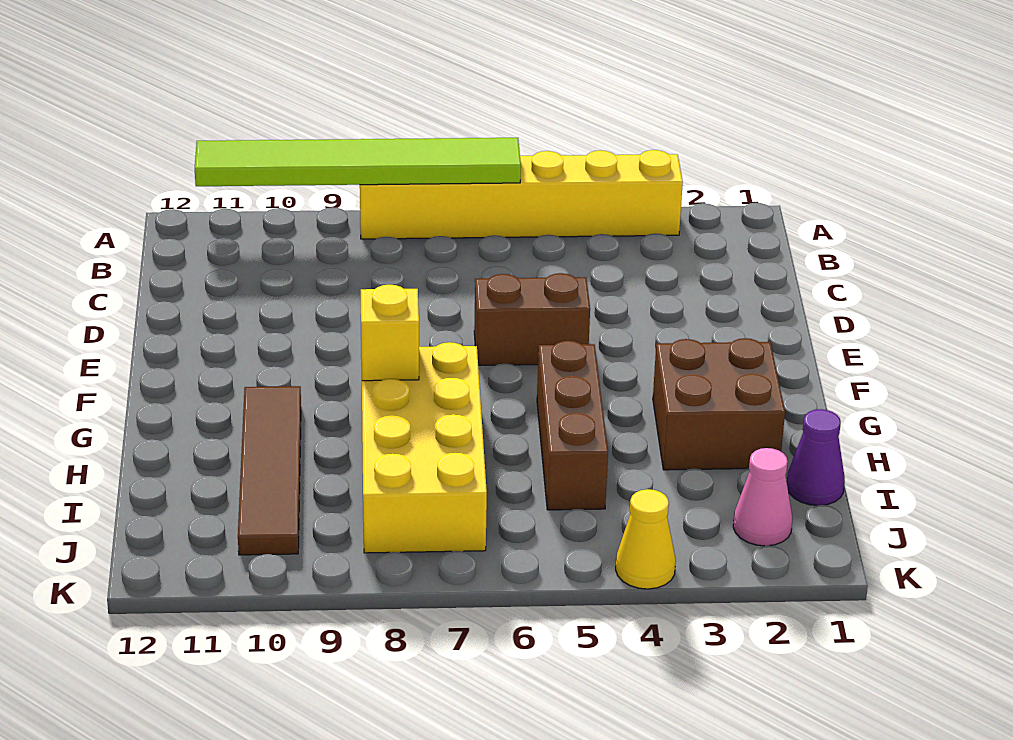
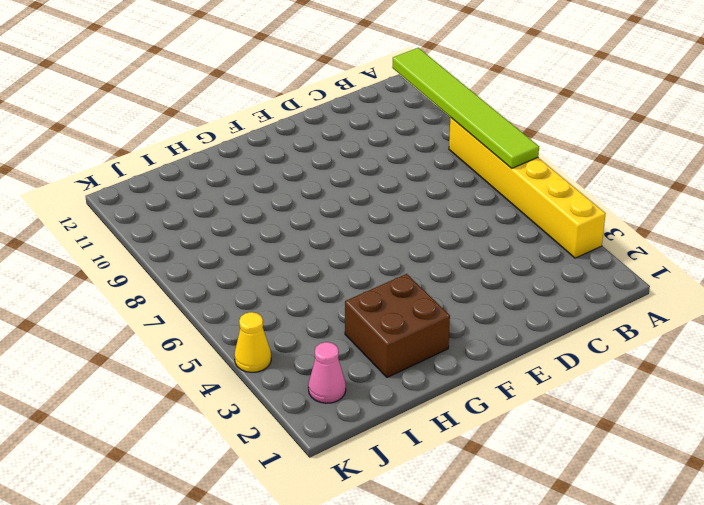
none -> brown 1x2 brick [474,273,590,365]
none -> brown 1x3 brick [537,341,608,510]

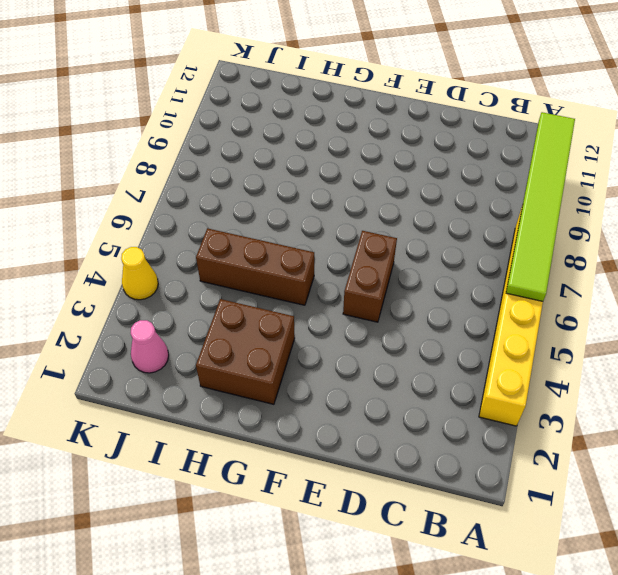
none -> yellow 2x4 brick [362,342,487,553]
none -> brown 1x4 tile [238,386,301,555]

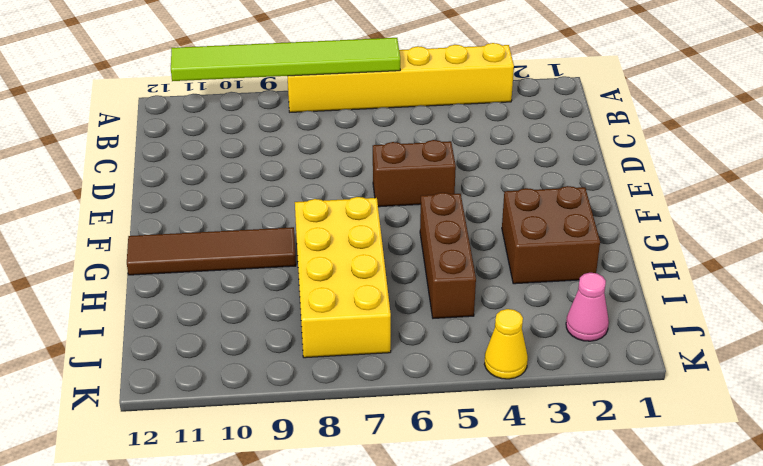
brown 1x4 tile [127,227,296,275] -> brown 1x4 tile turned to [238,386,301,555]
none -> purple 1x1 cone [787,409,845,505]
none -> yellow 1x1 brick [361,284,419,381]

